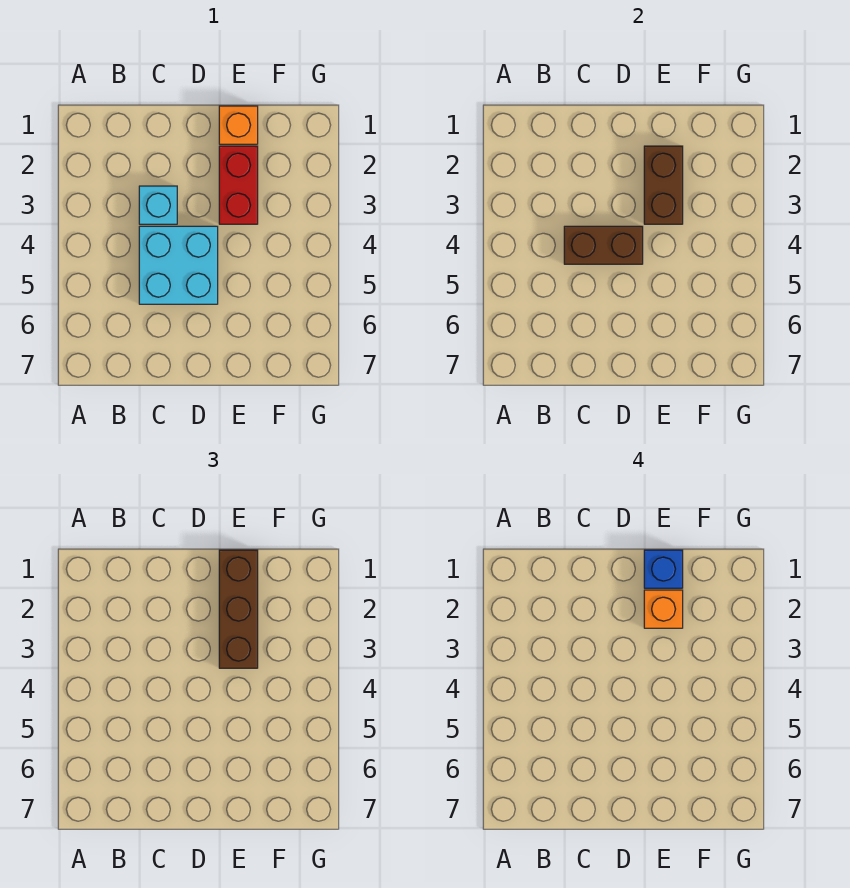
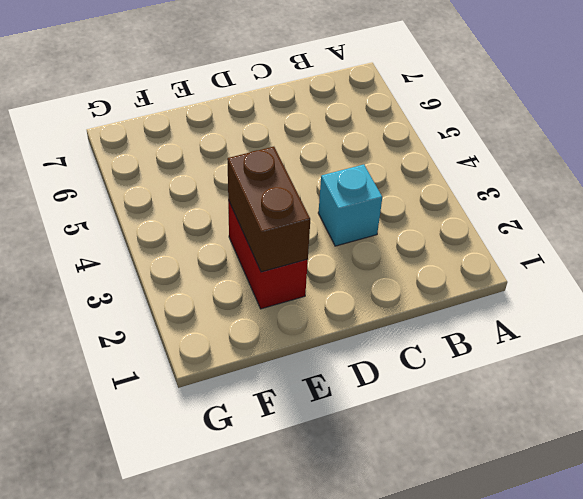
none -> cyan 2x2 brick [139,226,218,304]
none -> orange 1x1 brick [219,106,258,144]

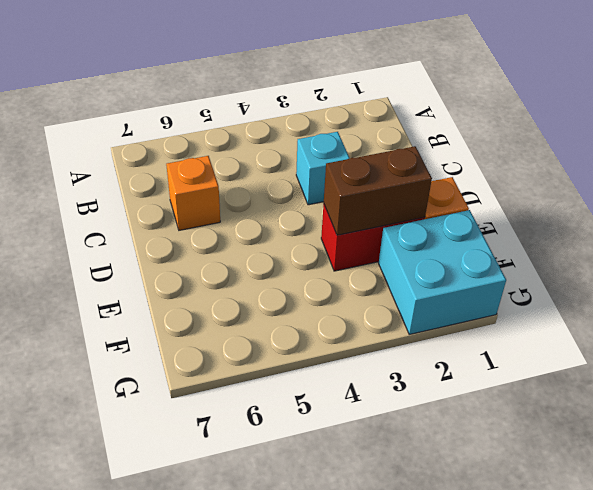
orange 1x1 brick [166,156,220,230] -> orange 1x1 brick moved to [644,590,683,628]
cyan 2x2 brick [379,210,506,334] -> cyan 2x2 brick moved to [139,226,218,304]
none -> brown 1x2 brick [564,226,643,264]
none -> brown 1x3 brick [219,550,258,668]

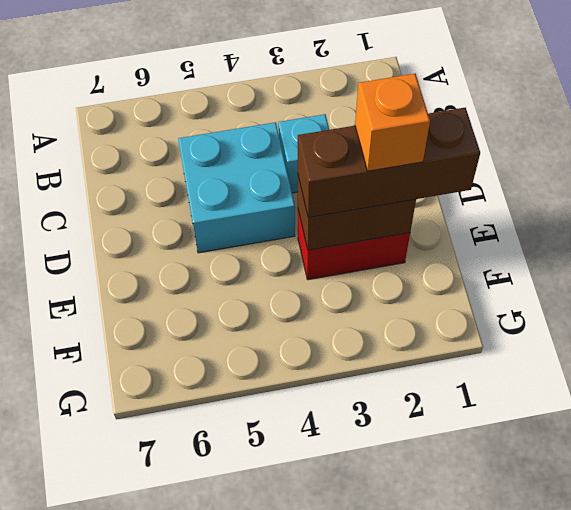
none -> orange 1x1 brick [219,106,258,144]
none -> brown 1x2 brick [564,226,643,264]

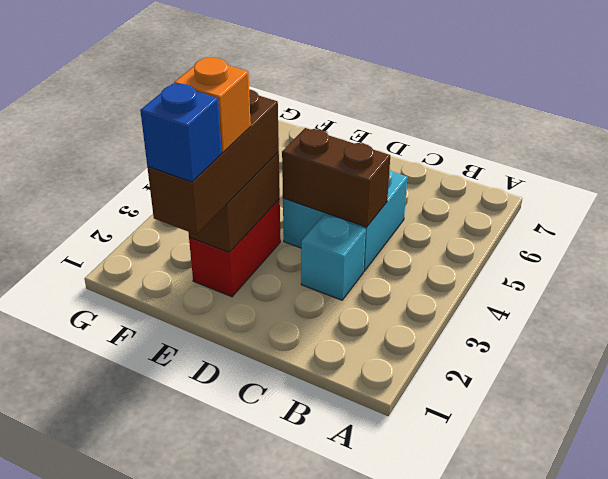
none -> orange 1x1 brick [219,106,258,144]

